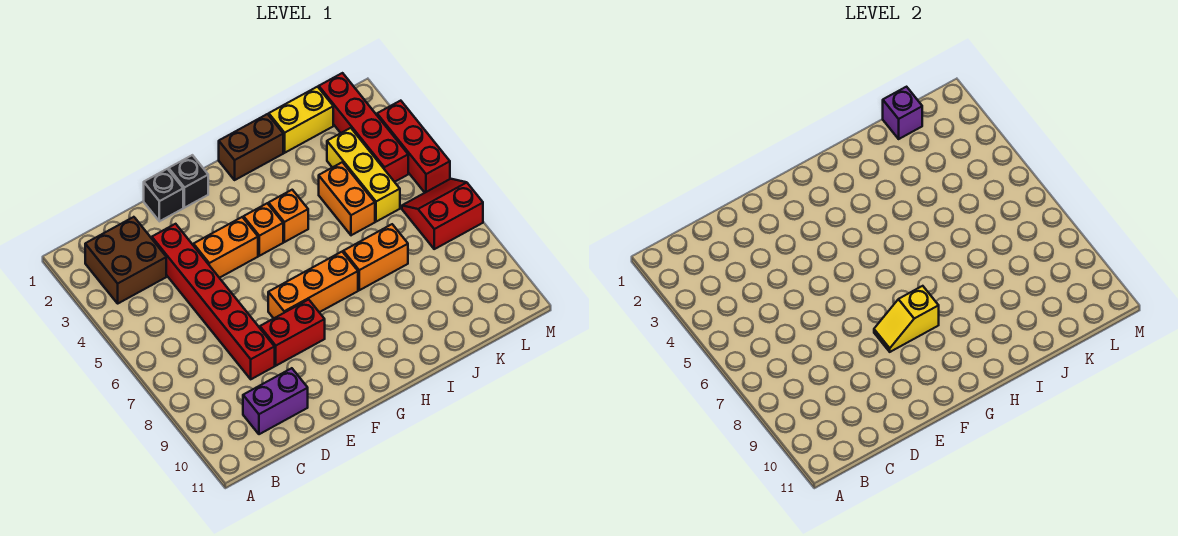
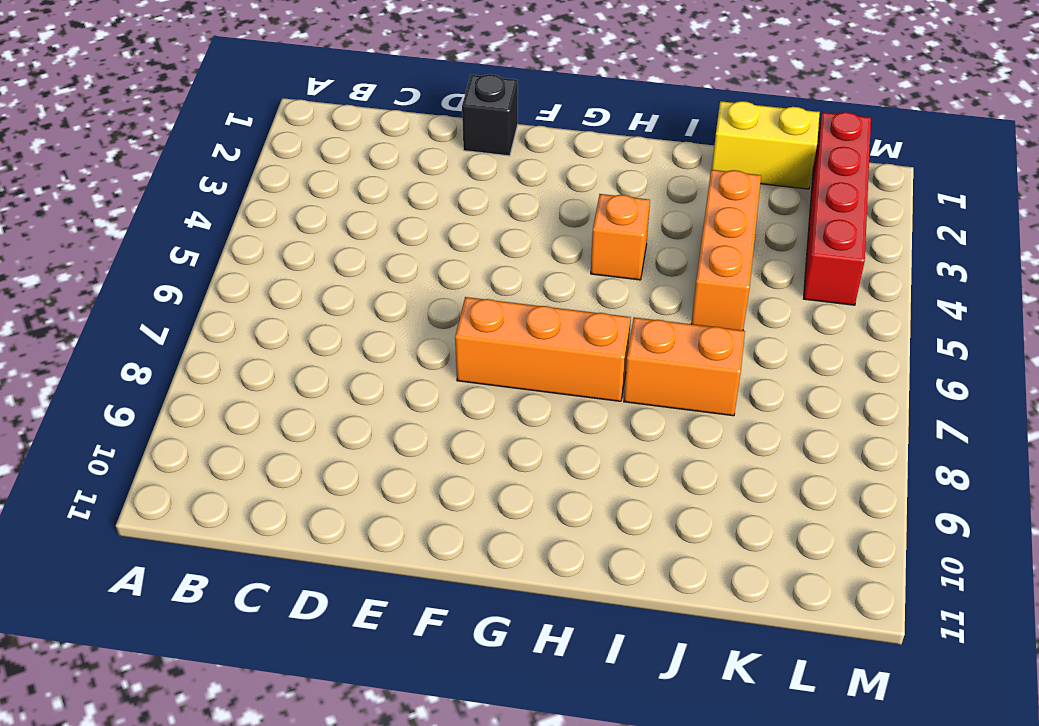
orange 1x3 brick [691,170,761,330] -> orange 1x2 brick [319,162,375,235]
none -> brown 2x2 brick [85,217,166,303]
none -> purple 1x2 brick [243,368,308,434]
none -> red 1x6 brick [152,224,275,379]

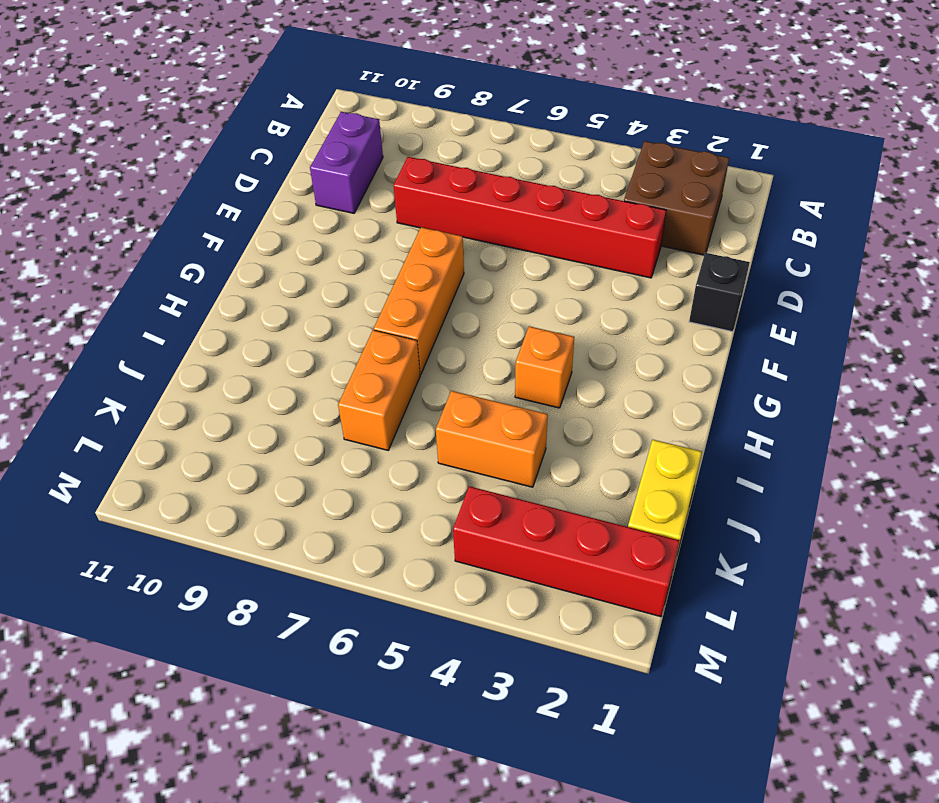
none -> orange 1x2 brick [193,217,258,278]
none -> red 1x2 brick [260,300,325,366]
none -> black 1x1 brick [169,155,208,208]

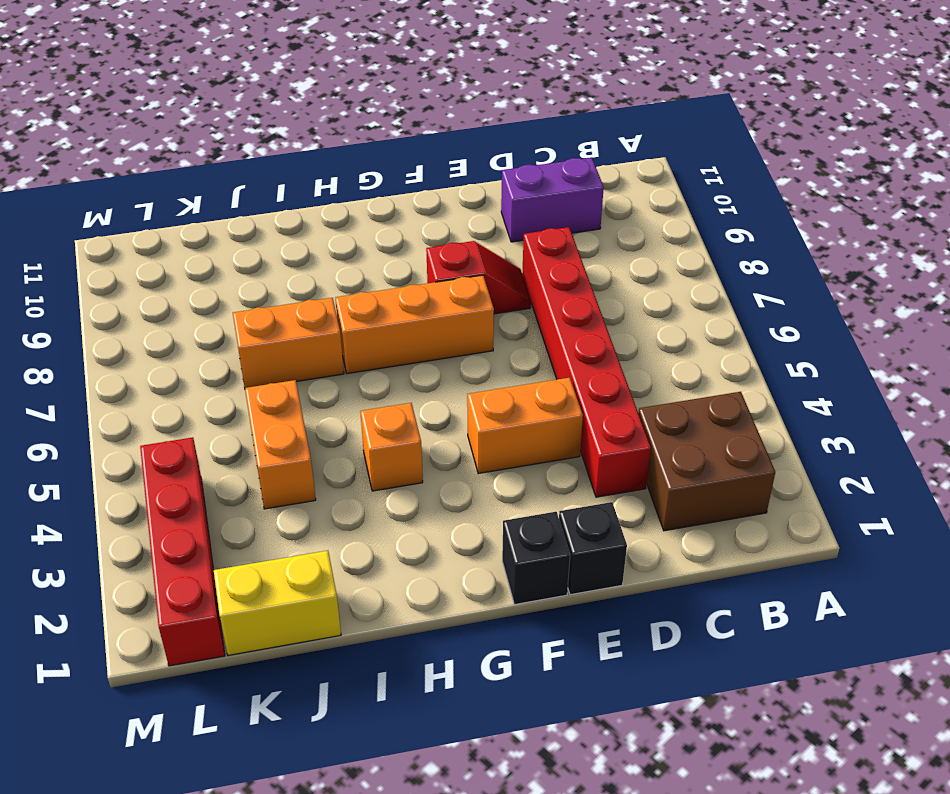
red 1x2 slope [426,241,531,314] -> red 1x2 brick [260,300,325,366]
none -> orange 1x1 brick [244,203,283,256]
none -> brown 1x2 brick [219,114,283,180]
none -> yellow 1x3 brick [327,128,400,222]

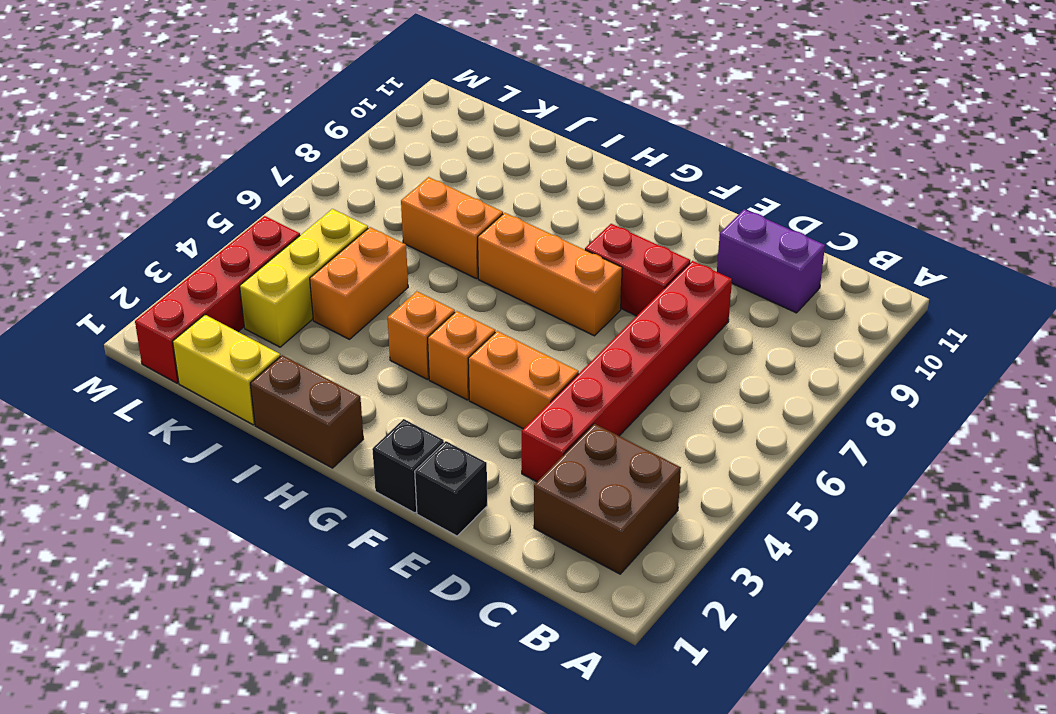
none -> red 2x2 slope [402,179,483,249]
none -> red 1x3 brick [377,101,450,193]
none -> yellow 1x2 slope [874,286,939,352]

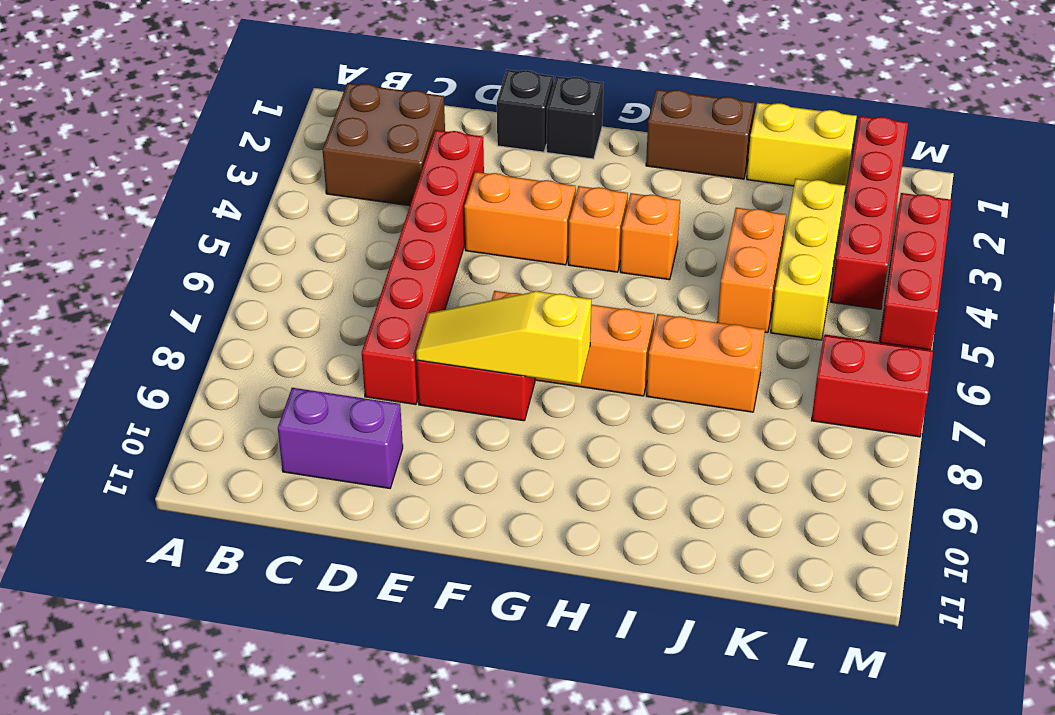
yellow 1x3 slope [416,291,591,384] -> yellow 1x2 slope [874,286,939,352]
none -> purple 1x1 brick [883,87,922,139]

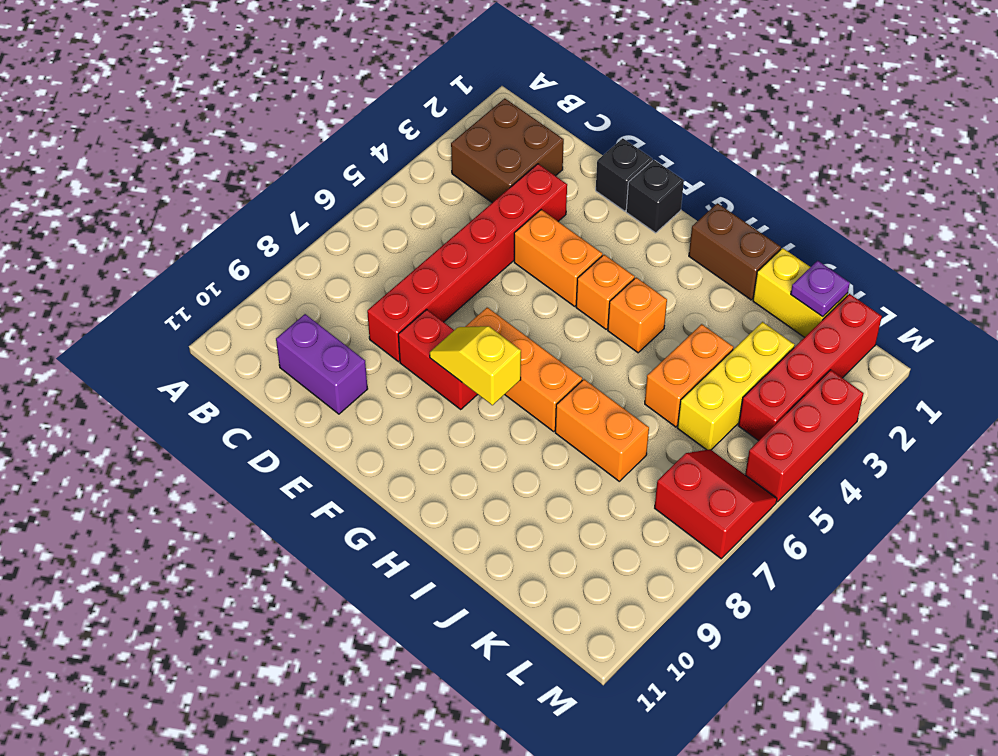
purple 1x1 plate [791,261,850,317] -> purple 1x1 brick [883,87,922,139]

